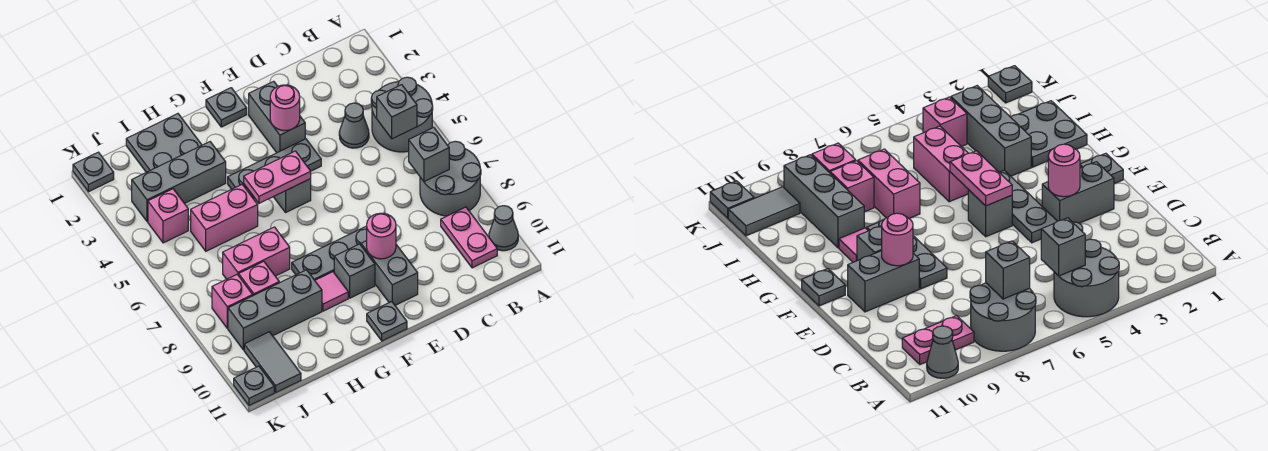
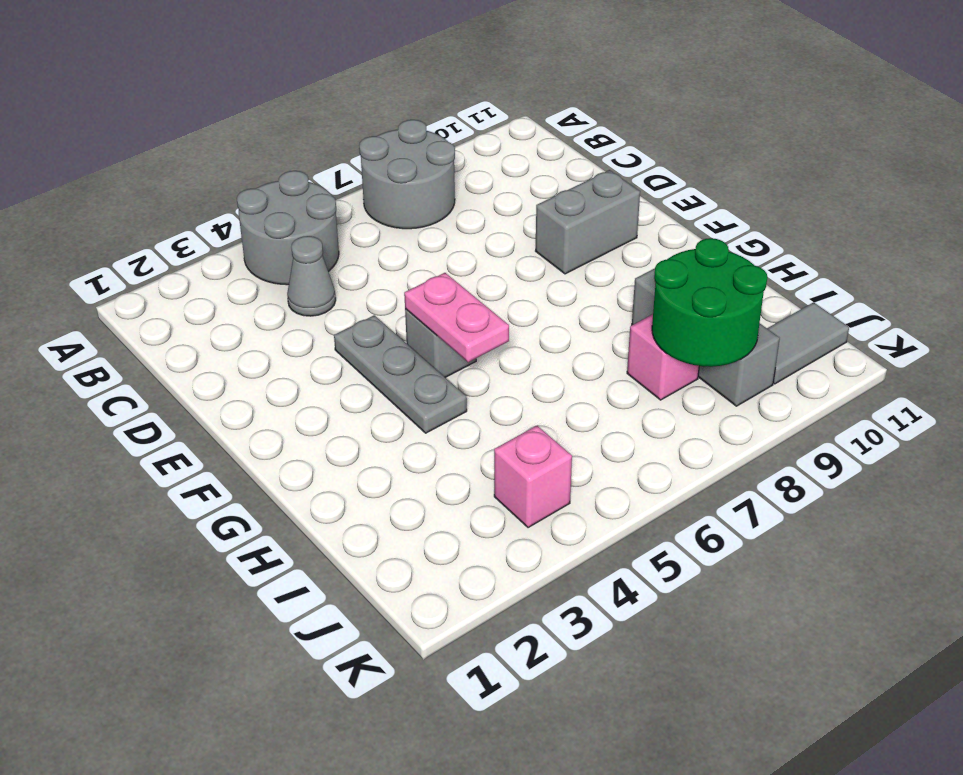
green 2x2 round brick [652,238,767,367] -> none
none -> grey 1x1 cone [489,206,518,251]
none -> pink 1x2 plate [441,207,497,268]
none -> grey 1x2 brick [249,81,305,153]
none -> grey 1x3 plate [292,226,367,280]

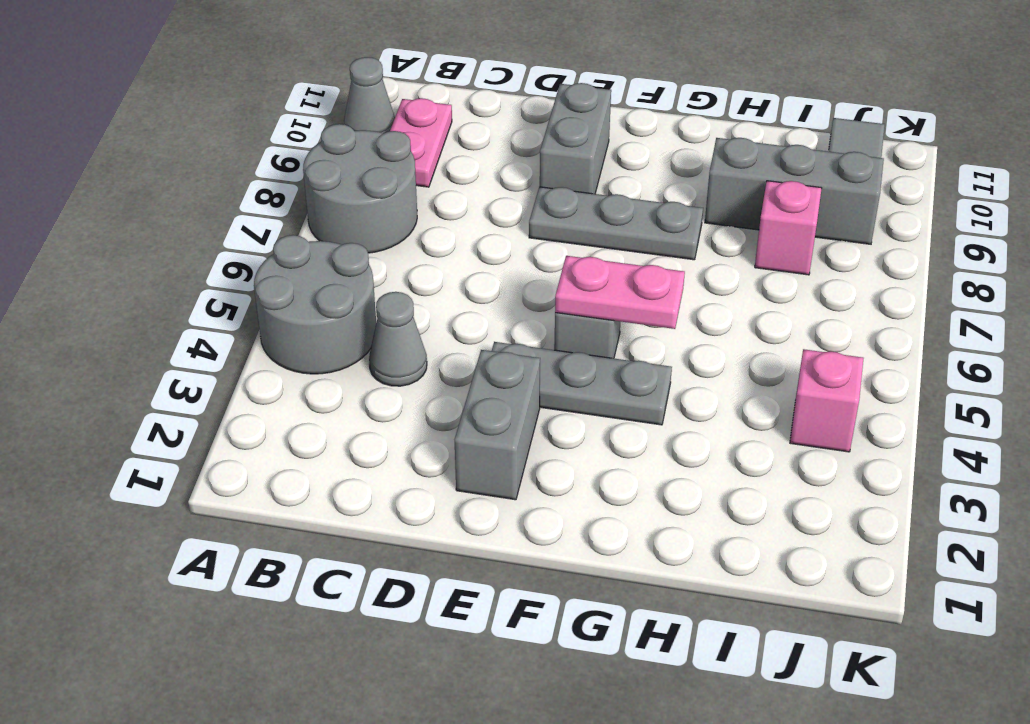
none -> grey 1x1 plate [206,88,247,127]
none -> grey 1x1 brick [334,244,375,298]
none -> grey 1x1 plate [367,302,407,341]
none -> pink 1x1 tile [315,272,348,311]

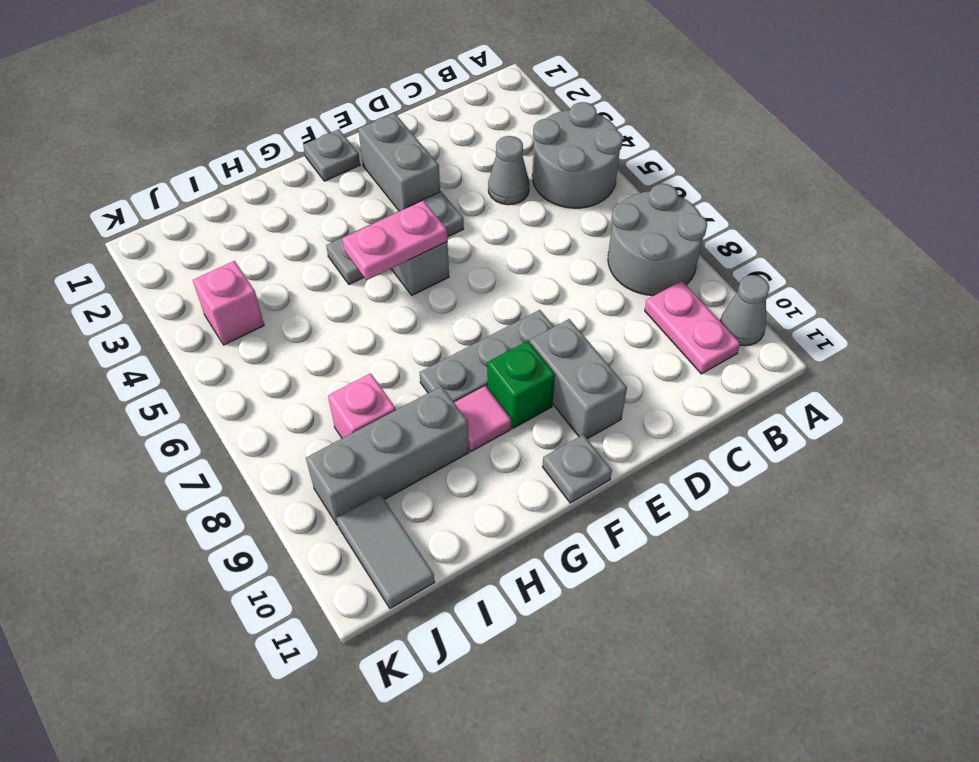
green 1x1 brick [487,341,555,428] -> grey 1x1 brick [334,244,375,298]
none -> grey 2x2 plate [126,114,202,172]
none -> grey 1x3 brick [132,142,226,222]
none -> pink 1x2 brick [191,184,258,251]
none -> pink 1x2 brick [223,227,290,279]

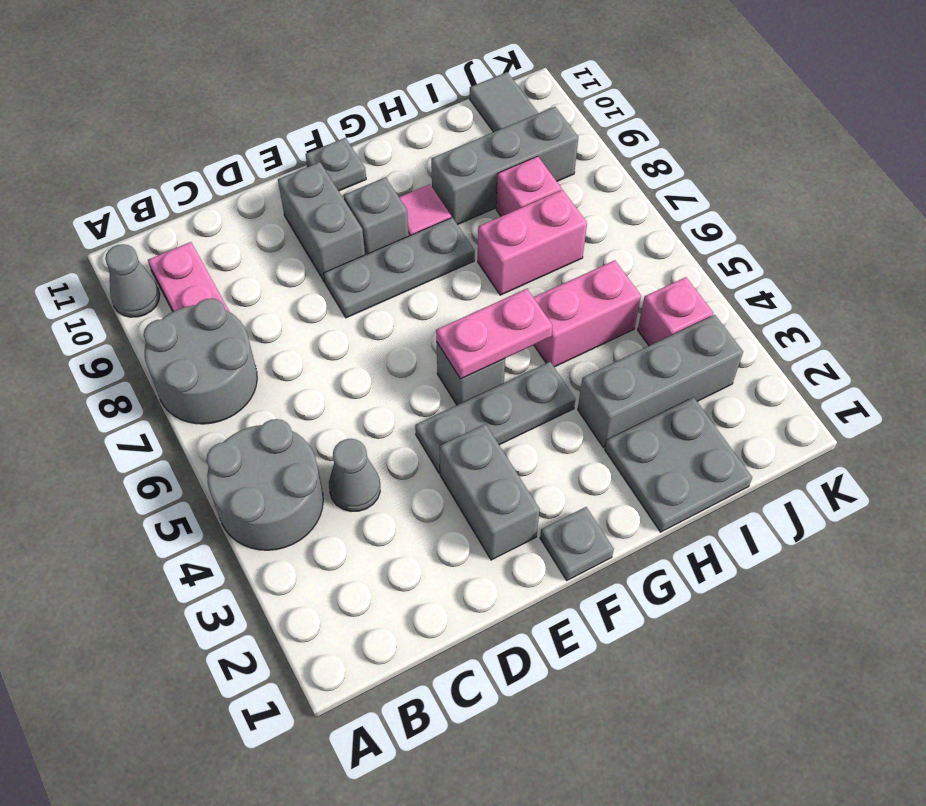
none -> pink 1x1 brick [212,274,253,328]
none -> grey 1x1 plate [73,152,114,192]
none -> grey 1x1 plate [234,366,274,406]
none -> grey 1x1 brick [377,85,417,139]

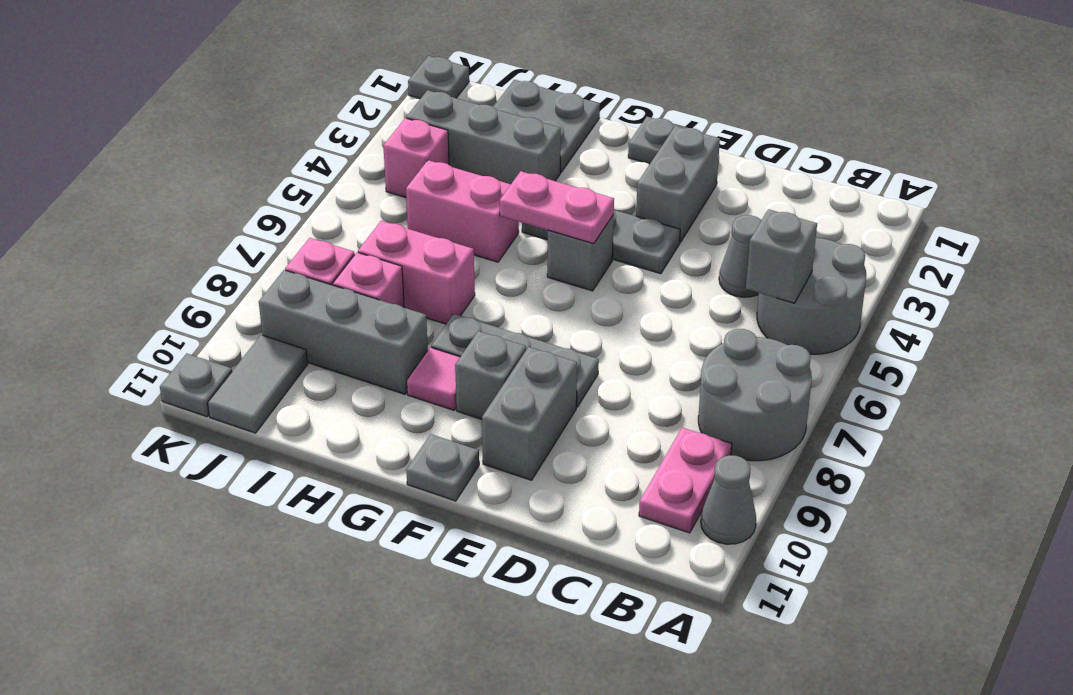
none -> grey 1x1 brick [409,127,449,182]
none -> pink 1x1 round brick [270,85,300,131]
none -> pink 1x1 round brick [367,213,396,259]

